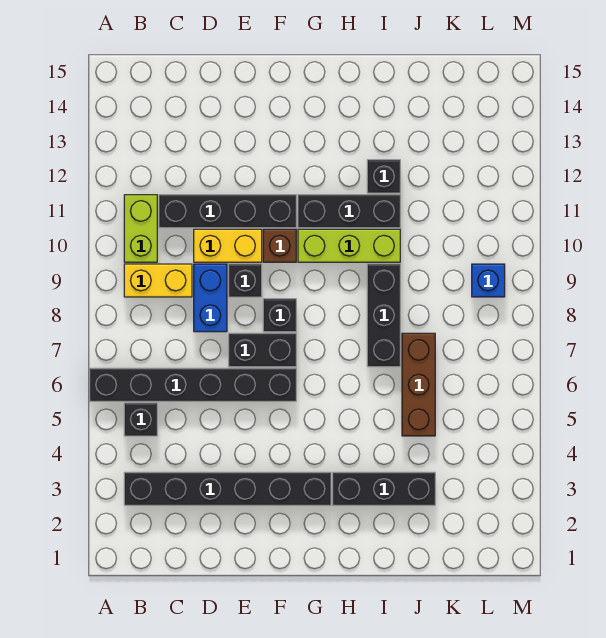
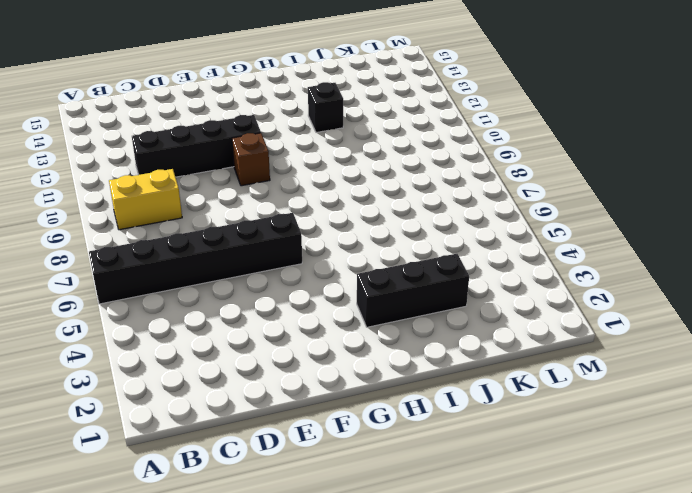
none -> black 1x6 brick [124,472,331,505]
none -> black 1x1 brick [124,403,157,436]
none -> lime 1x2 brick [124,195,157,262]

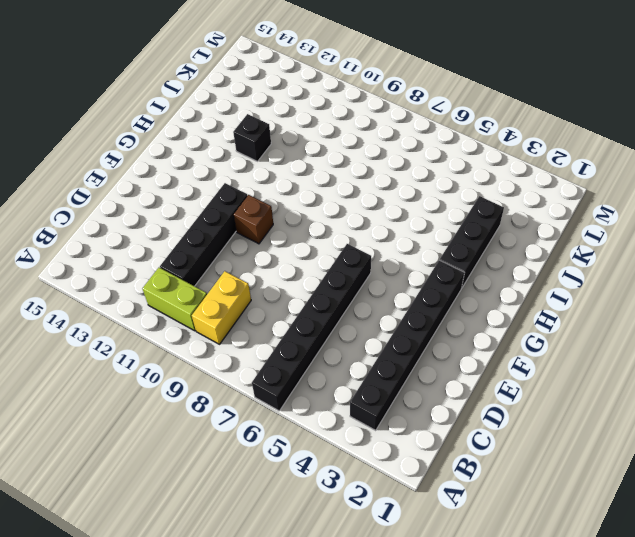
none -> black 1x1 brick [124,403,157,436]
none -> blue 1x2 brick [194,264,227,332]
none -> yellow 1x2 brick [194,229,262,262]

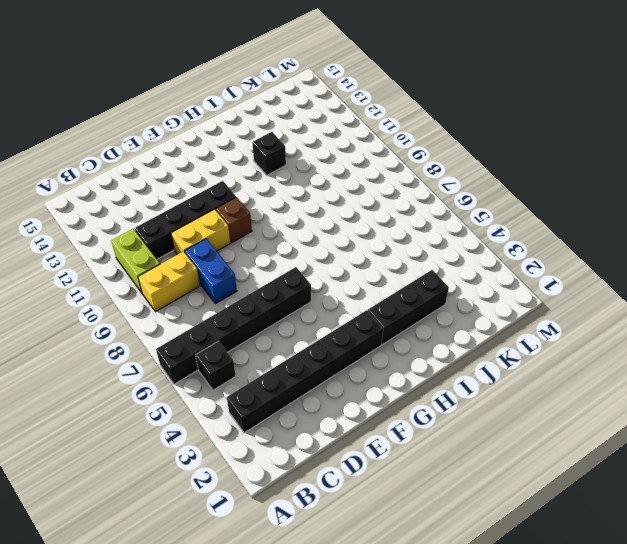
none -> black 1x2 brick [229,333,296,367]
none -> black 1x1 brick [229,264,262,297]
none -> black 1x1 brick [263,299,296,332]

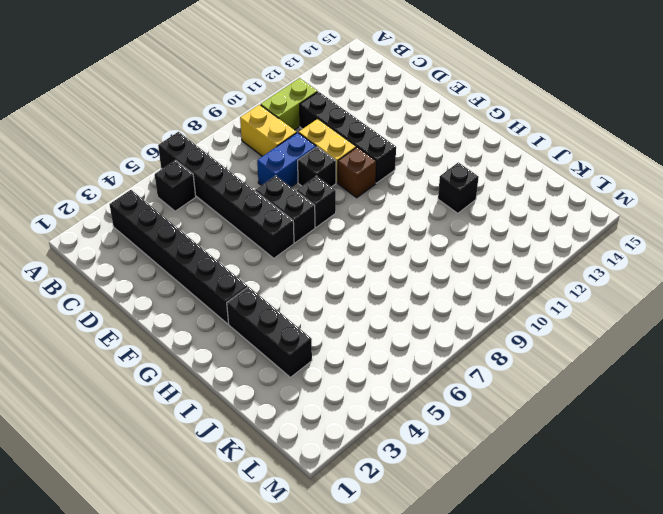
none -> lime 1x3 brick [298,229,400,262]
none -> black 1x3 brick [298,195,400,228]
none -> black 1x3 brick [367,264,400,367]

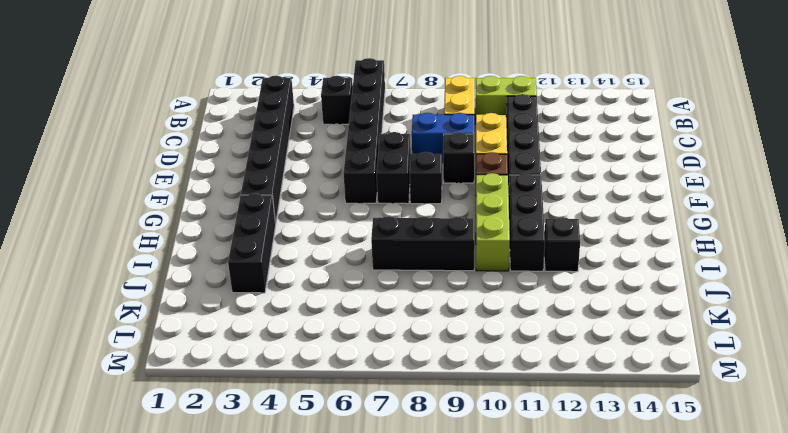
none -> brown 1x3 brick [402,333,435,436]
none -> blue 1x1 brick [472,264,505,297]

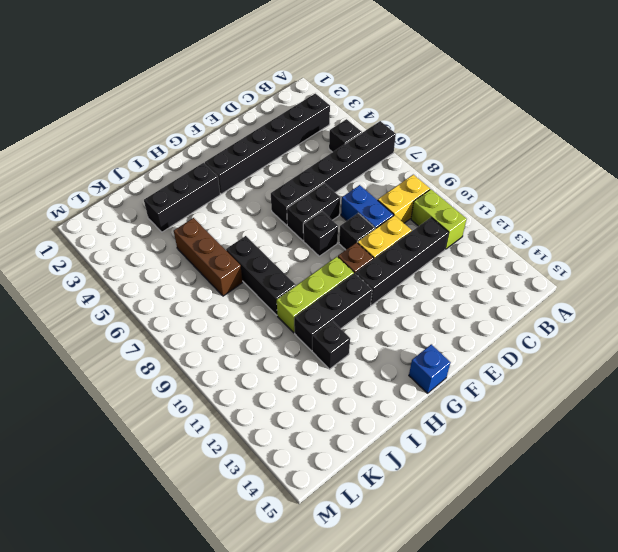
blue 1x1 brick [409,344,450,393] -> blue 1x1 brick moved to [472,264,505,297]

